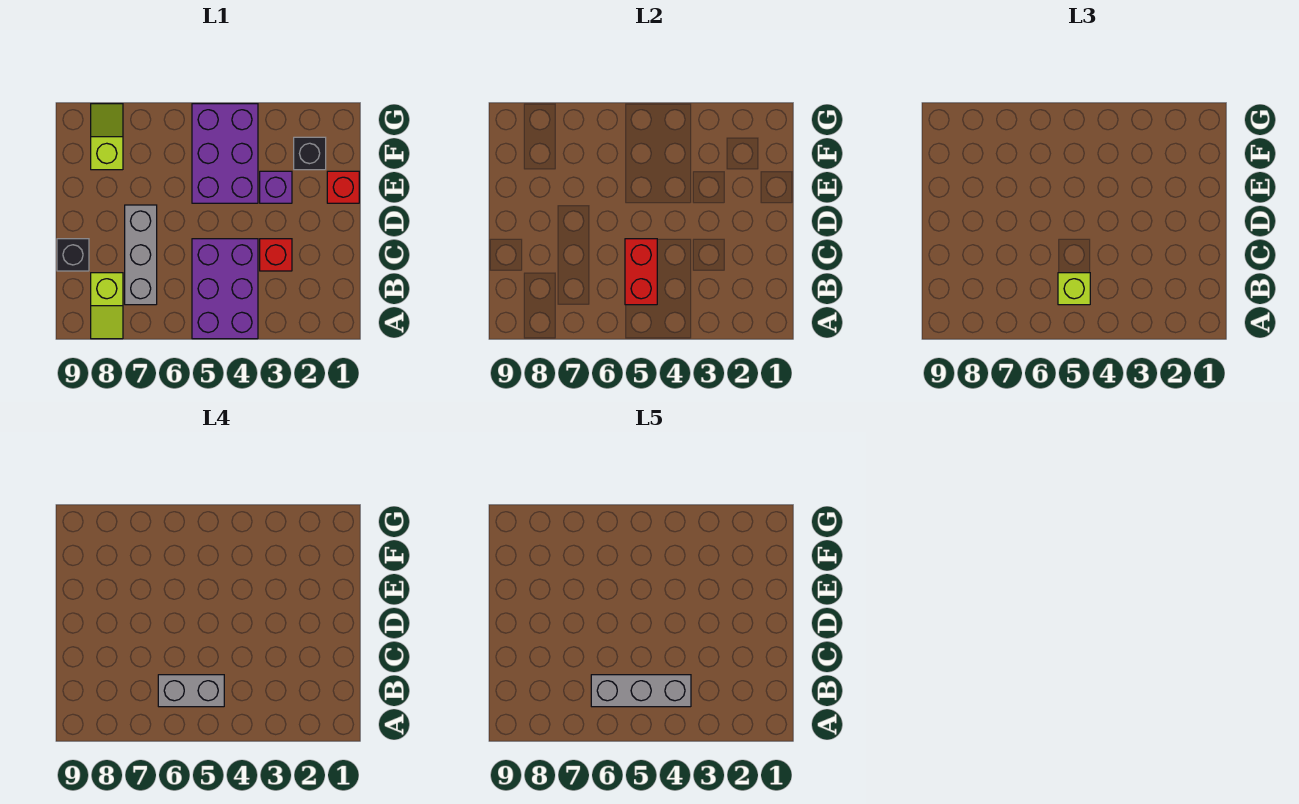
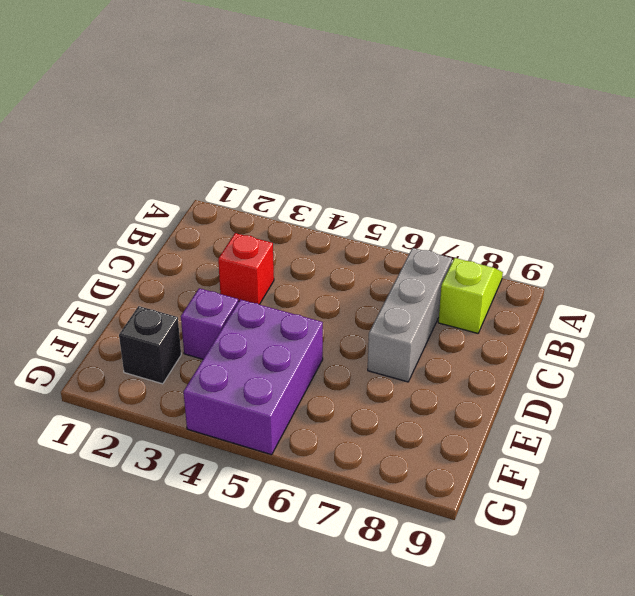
none -> purple 2x3 brick [192,239,258,339]
none -> black 1x1 brick [57,239,89,271]
none -> red 1x1 brick [327,171,359,203]

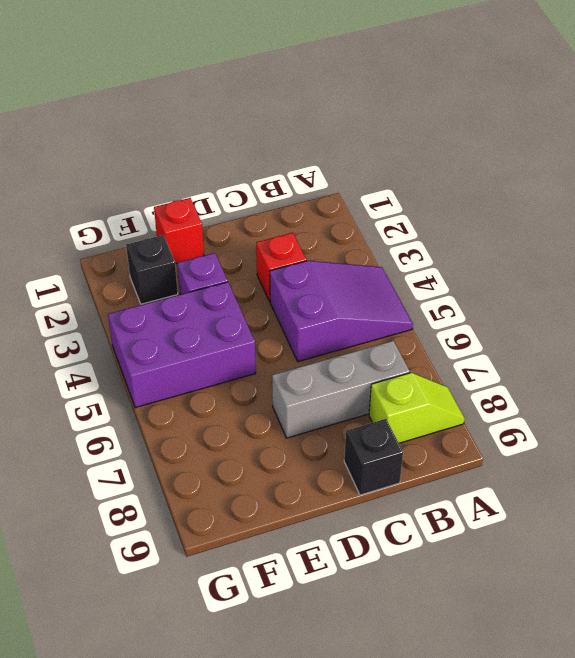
purple 2x3 slope [270,261,413,362] -> purple 2x3 brick [192,239,258,339]
none -> lime 1x2 slope [91,104,123,170]
none -> red 1x2 brick [625,239,657,305]
none -> lime 1x1 brick [1058,273,1090,305]

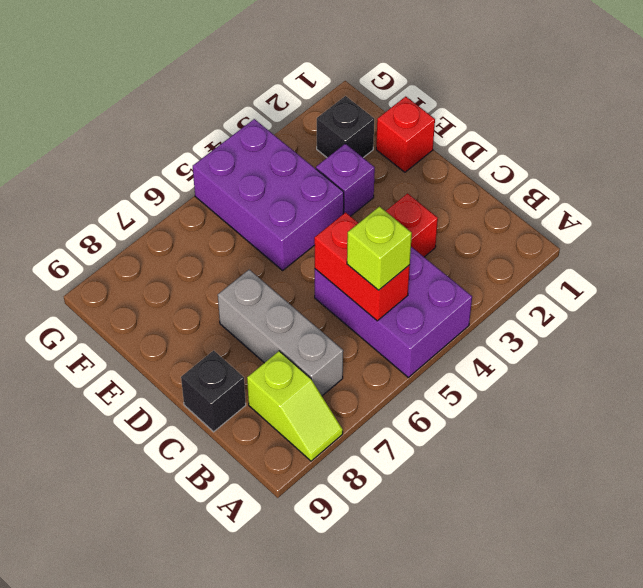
none -> lime 1x2 slope [91,104,123,170]
none -> grey 1x2 brick [158,675,224,707]
none -> grey 1x3 brick [591,675,691,707]

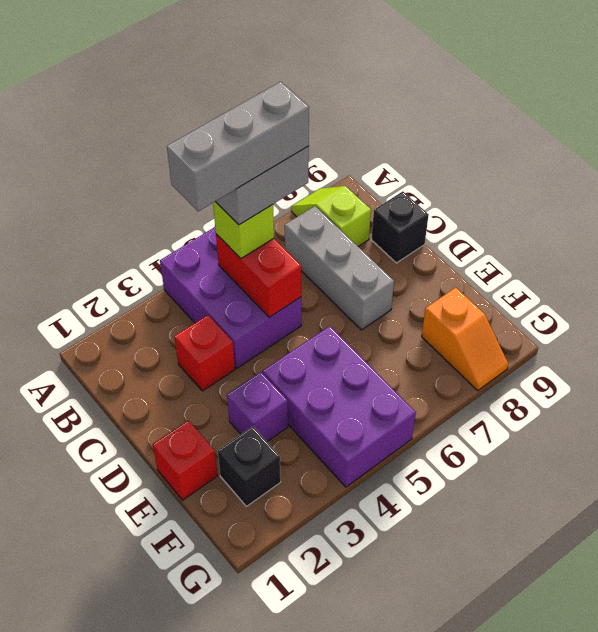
orange 1x2 slope [422,287,508,391] -> lime 1x2 slope [91,104,123,170]

